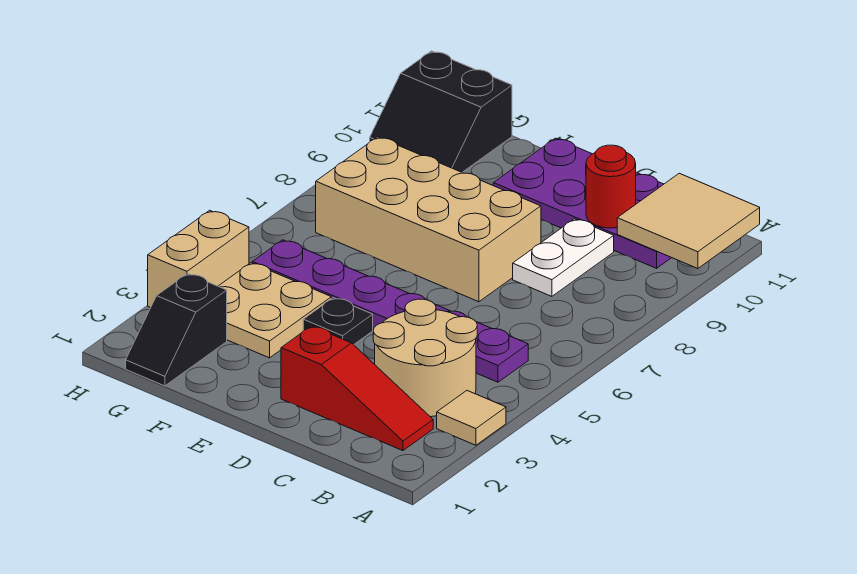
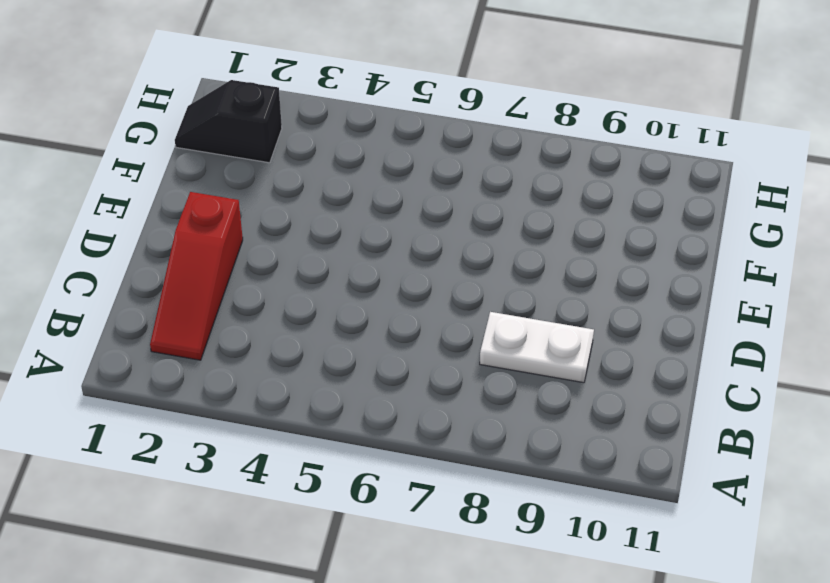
none -> tan 1x1 tile [437,391,506,445]
none -> tan 2x2 round brick [373,299,477,417]
none -> purple 1x6 plate [252,240,528,382]

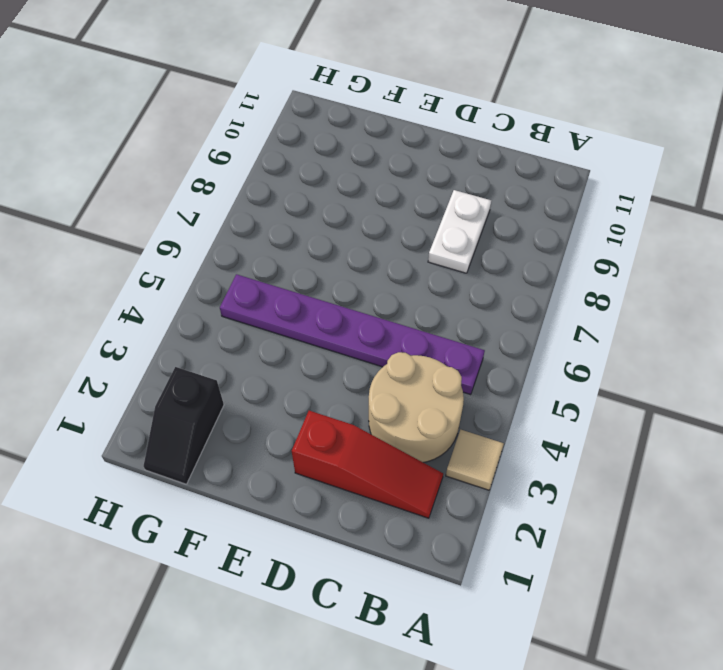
none -> purple 2x4 plate [493,138,671,268]
none -> tan 2x4 brick [316,137,541,302]
none -> black 1x1 plate [303,298,373,345]

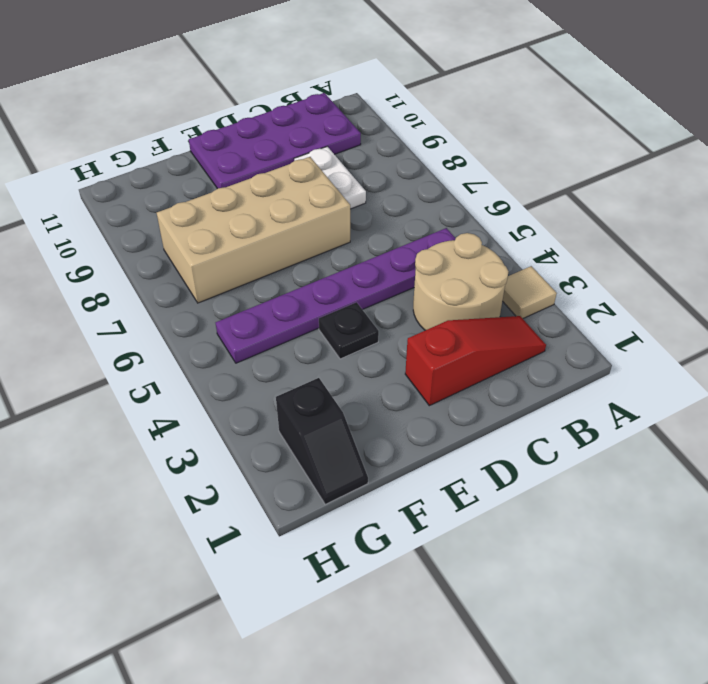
none -> tan 2x2 plate [218,263,331,358]
none -> black 2x2 slope [370,51,512,172]
none -> tan 1x2 brick [148,210,249,308]

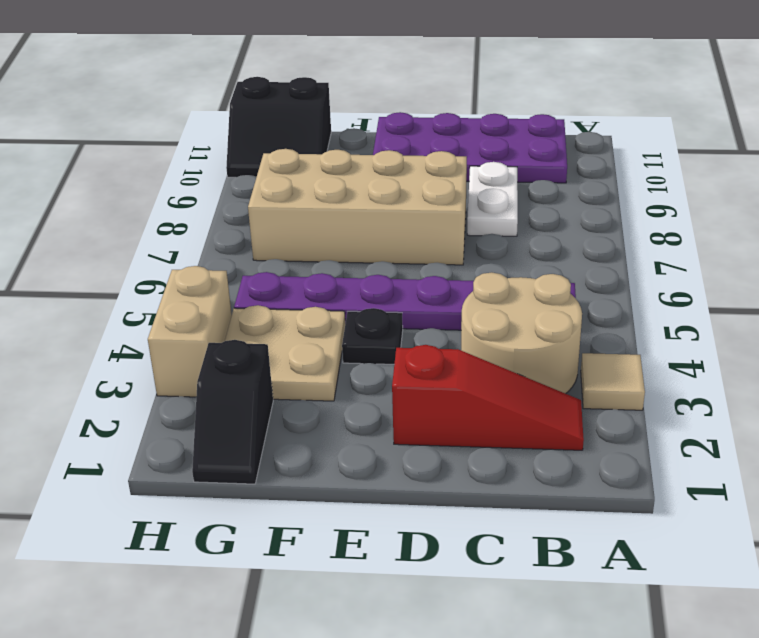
none -> tan 2x2 tile [617,173,760,269]
none -> red 1x1 round brick [586,145,636,228]

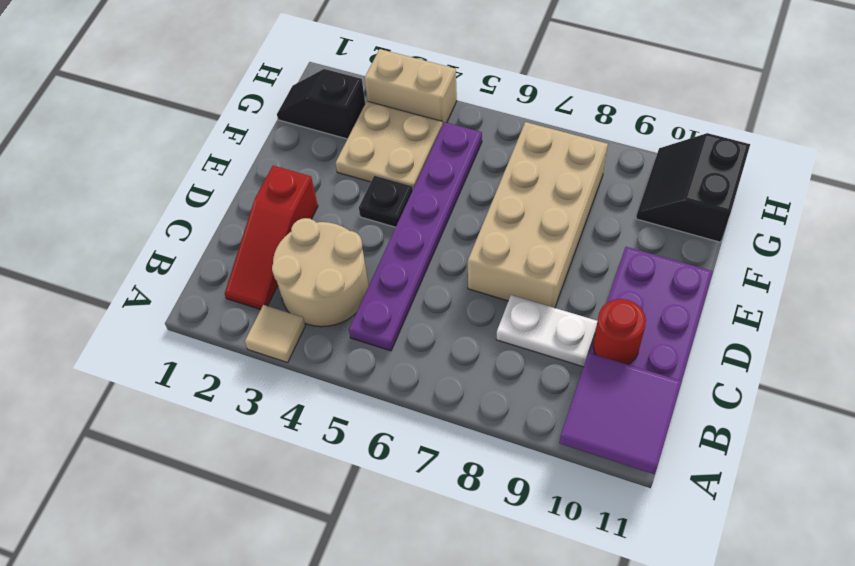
purple 2x2 tile [559,353,682,474] -> tan 2x2 tile [617,173,760,269]

